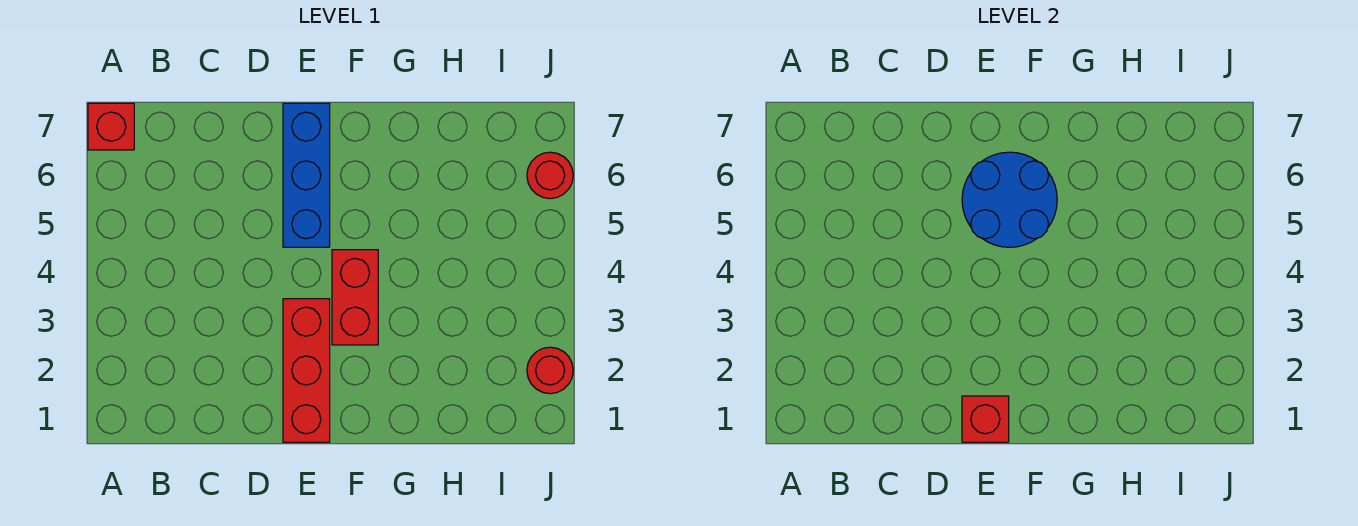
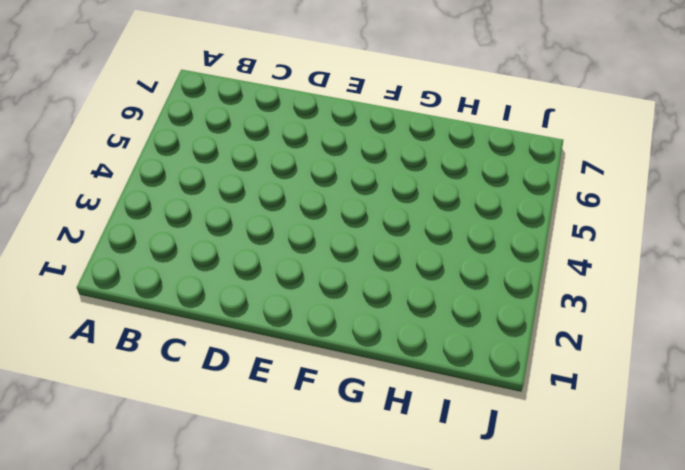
none -> red 1x1 brick [88,103,134,150]
none -> red 1x3 brick [283,299,330,442]

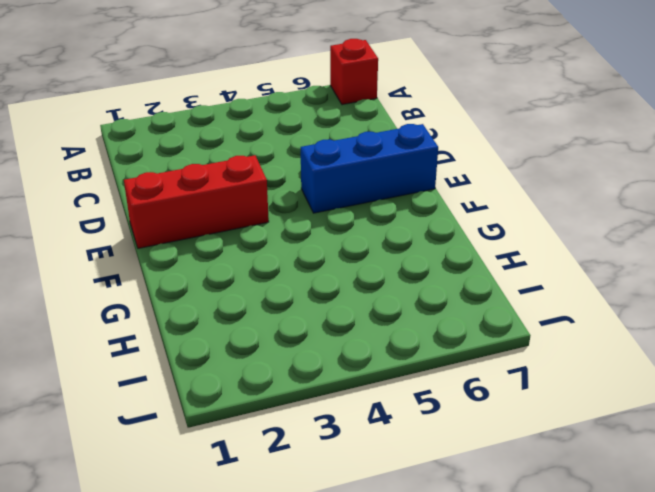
none -> red 1x2 brick [332,250,378,345]
none -> red 1x1 round brick [527,347,573,394]

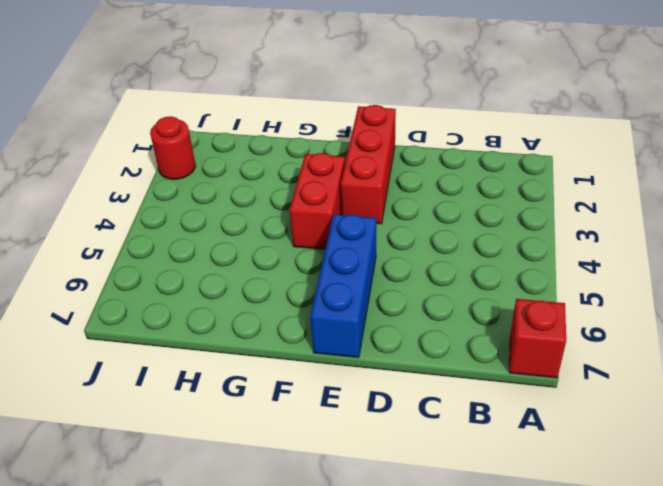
none -> red 1x1 round brick [527,152,573,199]
none -> red 1x1 brick [962,396,1009,442]

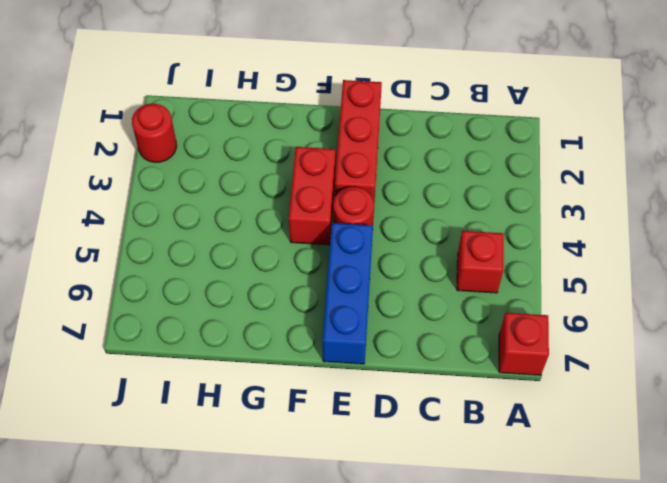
red 1x1 brick [457,231,504,293] -> red 1x1 brick moved to [962,396,1009,442]
red 1x1 round brick [333,187,374,225] -> red 1x1 round brick moved to [527,152,573,199]
none -> blue 2x2 round brick [962,152,1057,247]

